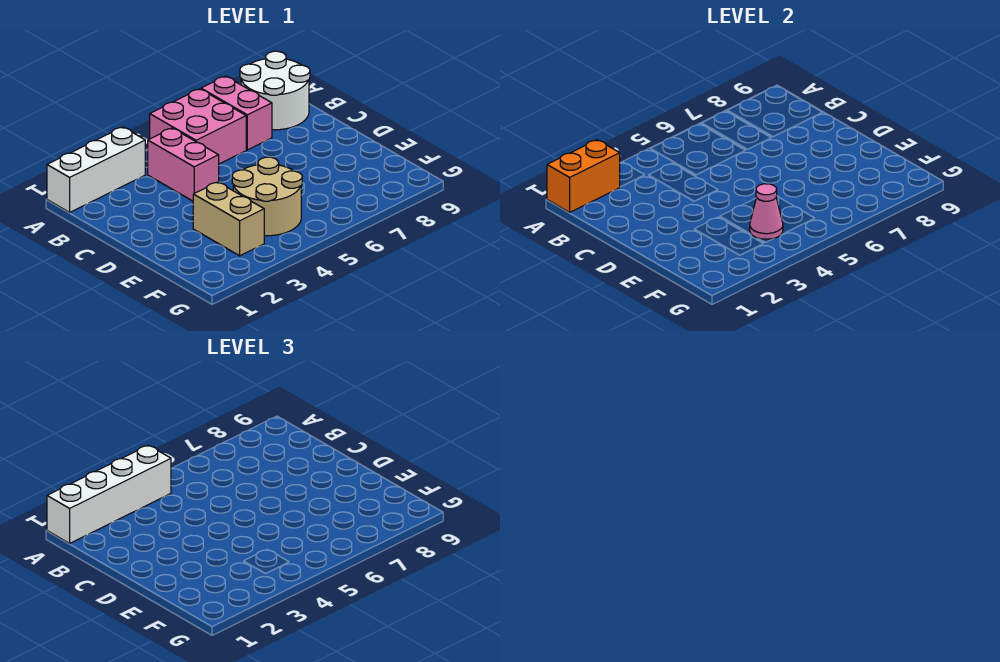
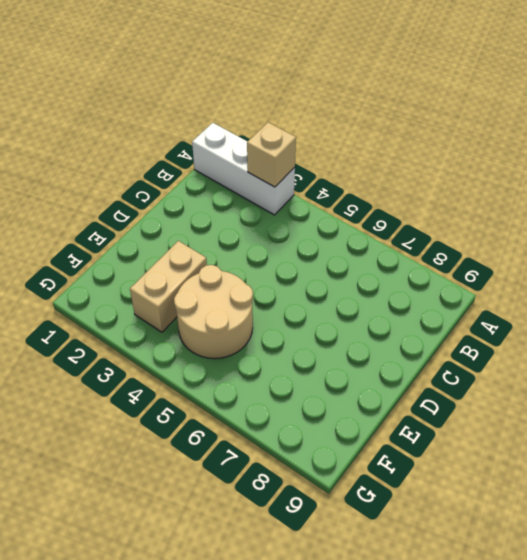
tan 1x1 brick [247,122,296,187] -> none
none -> pink 2x2 brick [150,89,246,164]
none -> pink 1x2 brick [201,76,272,150]

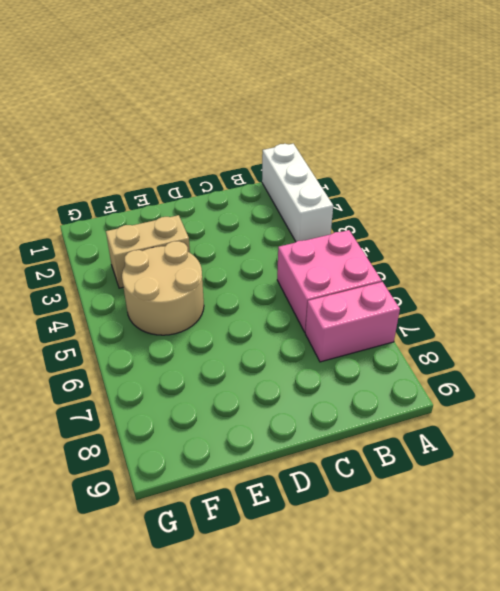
none -> white 2x2 round brick [240,51,310,130]
none -> pink 1x2 brick [148,128,219,201]

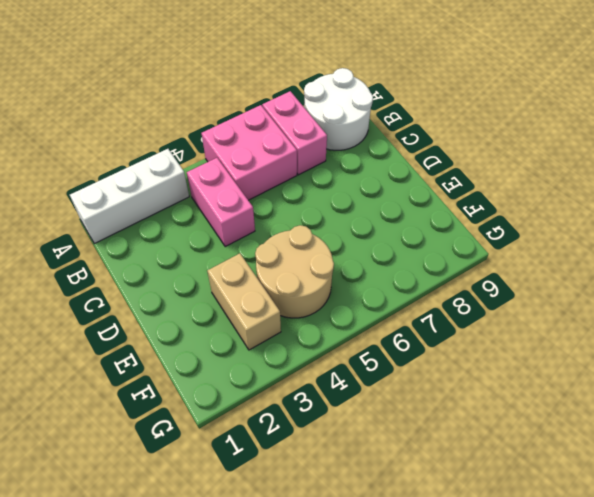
none -> orange 1x2 brick [547,140,620,212]
none -> pink 1x1 cone [750,184,783,239]

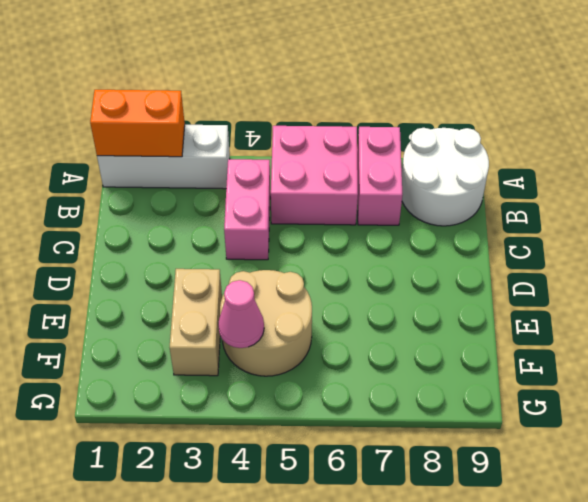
none -> white 1x4 brick [47,445,171,543]

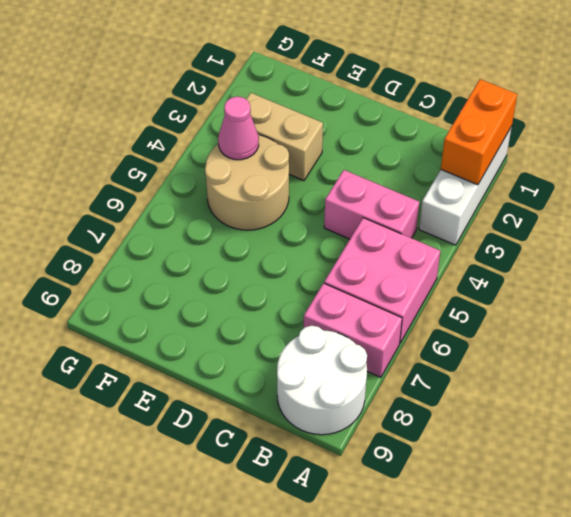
none -> white 1x4 brick [47,445,171,543]

